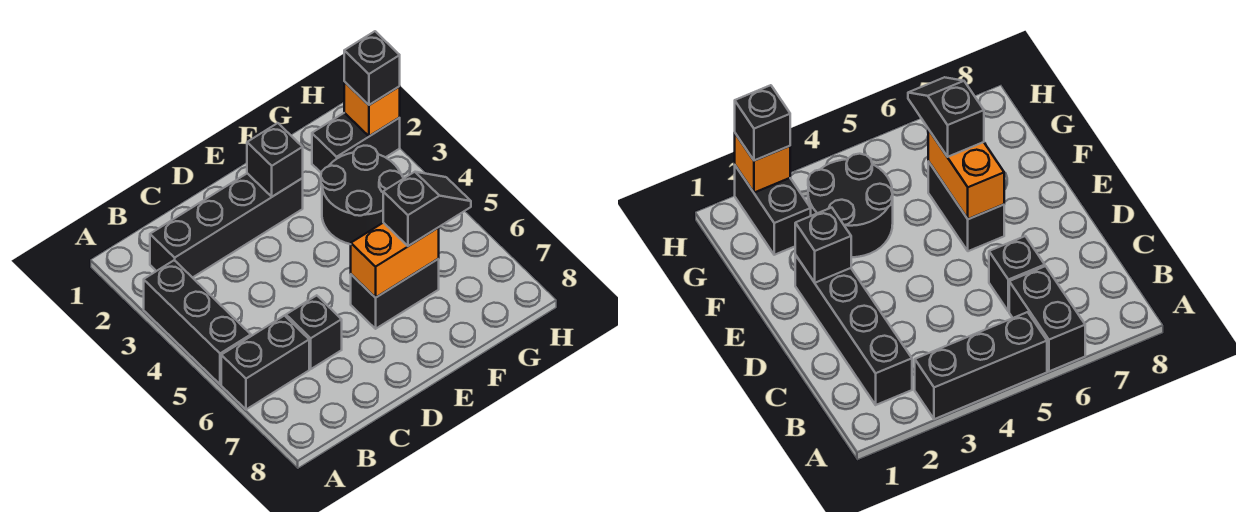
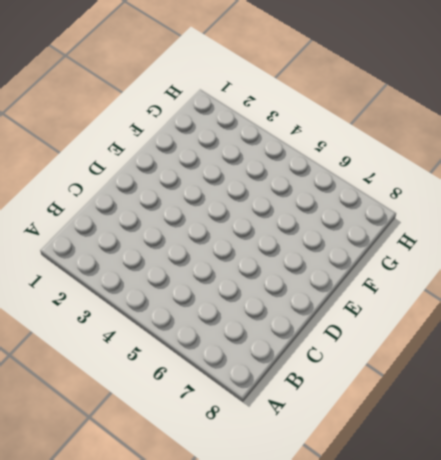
none -> black 1x3 brick [144,260,251,384]
none -> black 1x2 brick [221,316,309,409]
none -> black 1x4 brick [150,173,303,278]

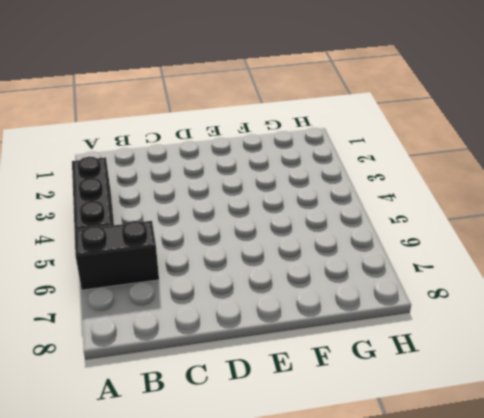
none -> black 1x4 brick [150,173,303,278]
none -> black 1x1 brick [286,295,342,369]
none -> black 1x2 brick [351,259,439,329]

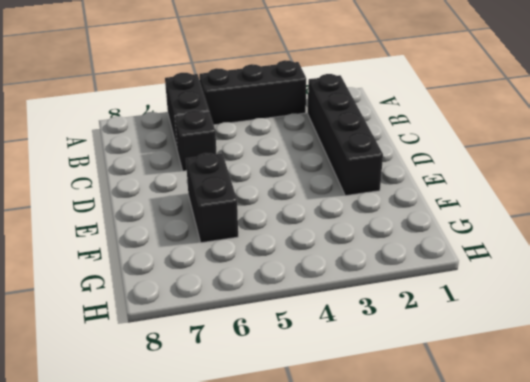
none -> black 2x2 round brick [321,146,404,244]
none -> black 1x2 brick [312,113,400,172]
none -> black 1x1 brick [247,123,303,197]

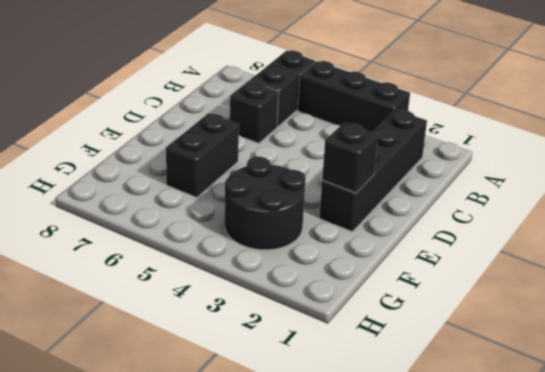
none -> black 1x2 brick [312,113,400,172]
none -> orange 1x2 brick [351,223,439,298]
none -> orange 1x1 brick [344,82,400,136]

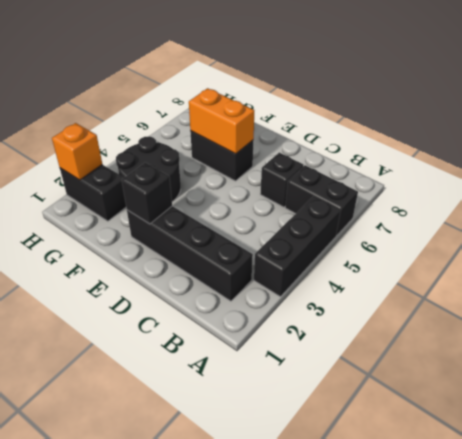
none -> black 1x2 slope [383,172,471,246]
none -> black 1x1 brick [344,31,400,105]

